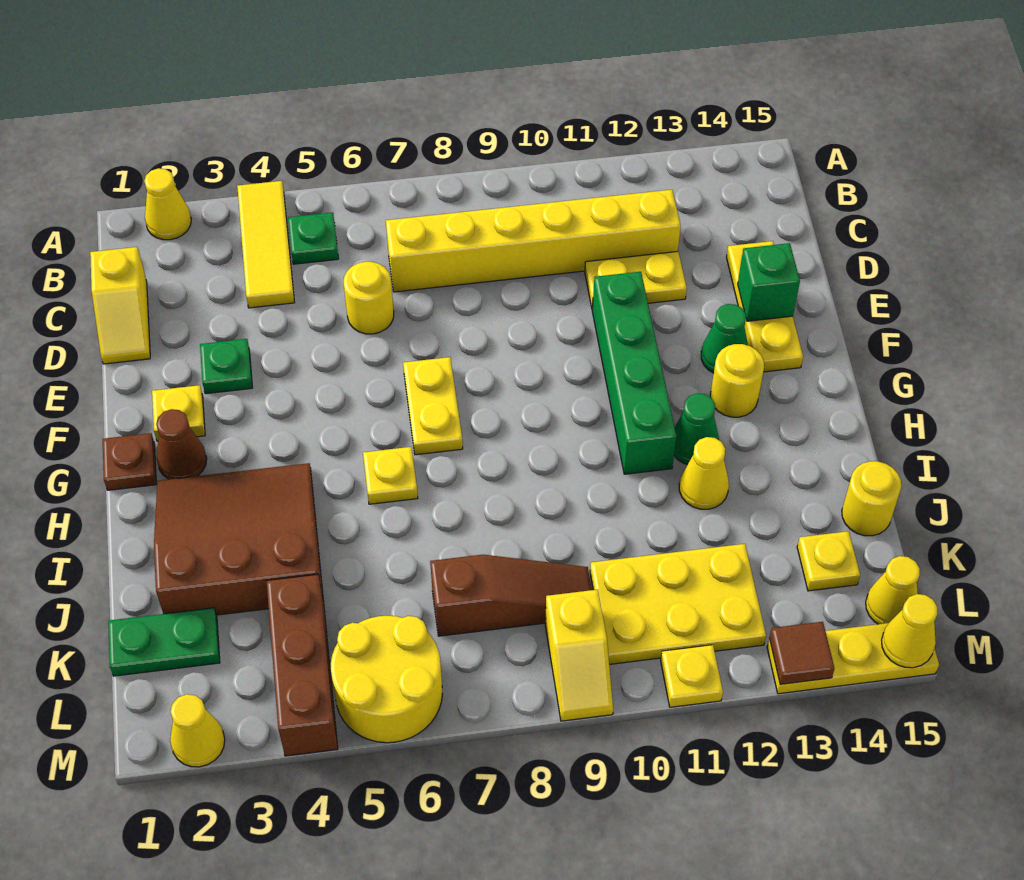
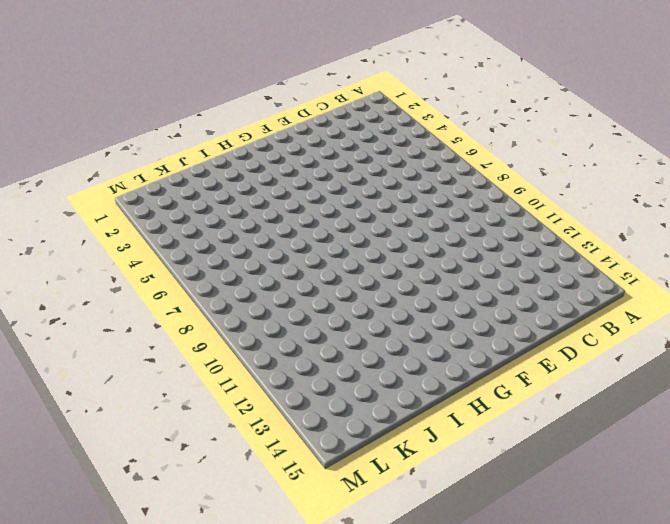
none -> yellow 1x1 cone [144,168,191,240]
none -> yellow 1x3 tile [237,181,295,308]
none -> green 1x1 plate [288,212,339,264]
none -> yellow 1x2 slope [90,247,150,364]

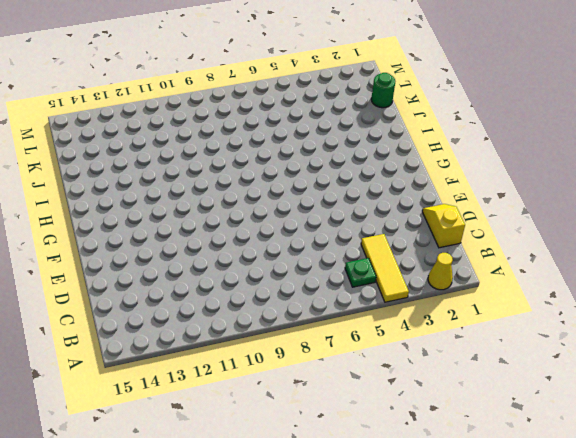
green 1x1 round brick [371,73,395,108] -> green 1x2 plate [108,608,220,676]
none -> yellow 1x6 brick [386,190,681,292]
none -> yellow 1x1 round brick [344,262,394,334]
none -> yellow 1x2 plate [585,251,687,309]
none -> yellow 1x3 plate [726,241,803,372]

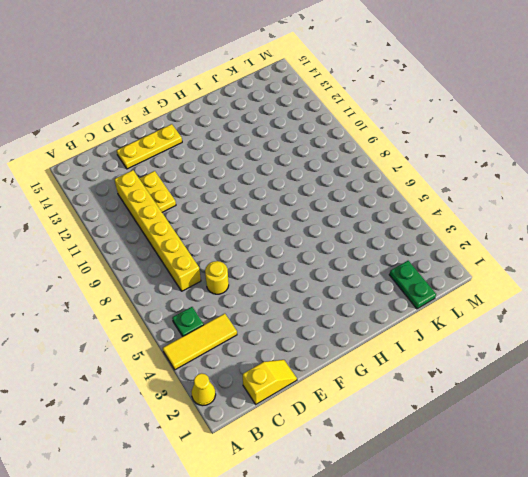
none -> green 1x1 plate [200,339,252,394]
none -> green 1x4 brick [592,272,676,474]
none -> yellow 1x1 plate [152,385,205,441]
none -> yellow 1x2 plate [403,357,463,455]

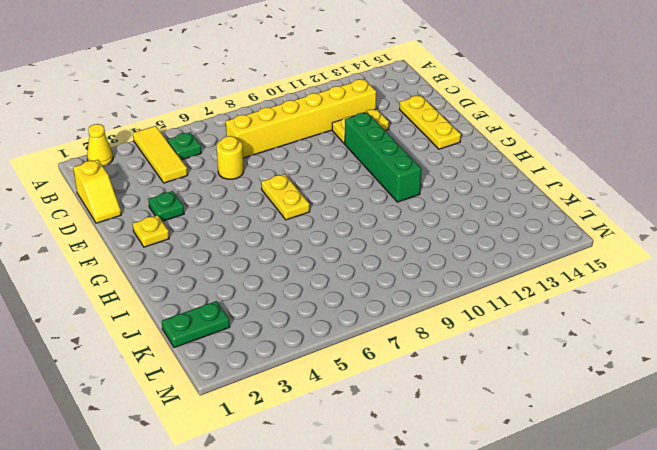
none -> green 1x1 cone [701,304,748,373]
none -> brown 1x1 plate [103,433,156,490]
none -> brown 1x1 cone [156,409,207,479]
none -> yellow 1x1 round brick [710,344,764,417]

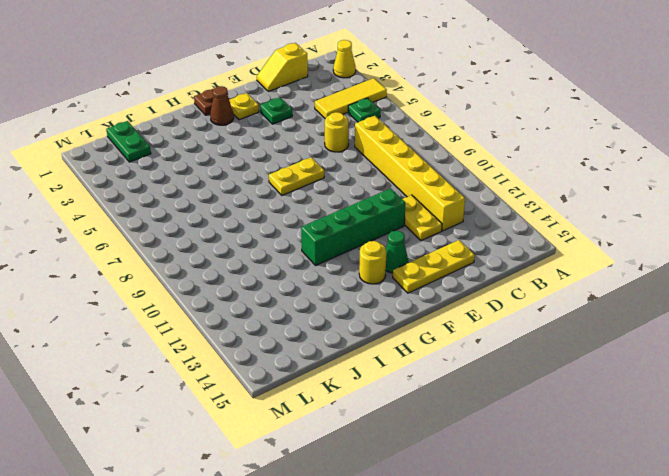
none -> brown 3x3 slope [154,463,323,615]
none -> yellow 1x1 plate [363,447,418,504]
none -> green 1x1 cone [674,393,719,464]
none -> yellow 1x1 cone [679,437,729,509]

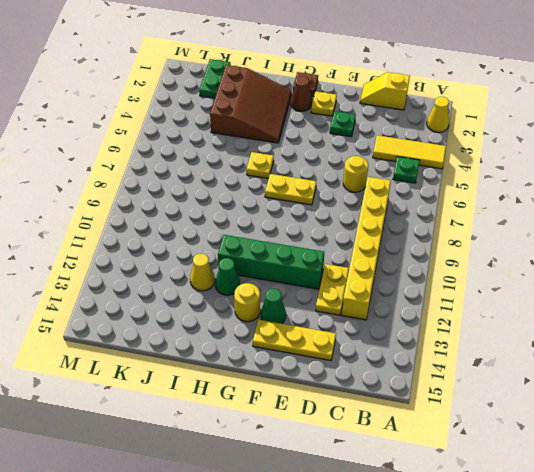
none -> yellow 1x1 round brick [842,461,901,536]
none -> brown 1x3 brick [267,574,338,756]
none -> brown 1x3 slope [430,555,592,636]
none -> yellow 2x3 plate [590,544,766,664]

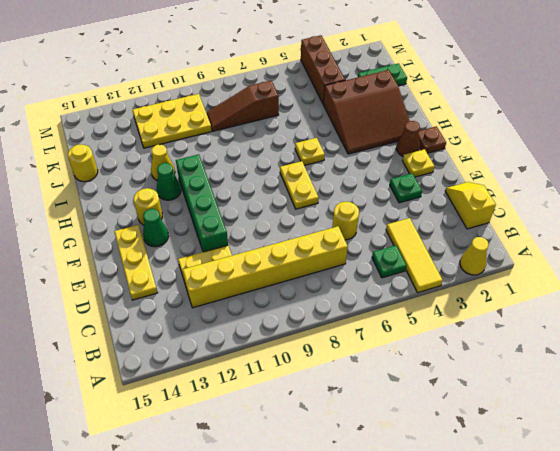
none -> yellow 1x1 plate [797,531,860,591]
none -> yellow 2x2 round brick [331,616,442,743]
none -> yellow 1x2 slope [545,590,613,721]
none -> yellow 1x1 cone [866,556,920,624]

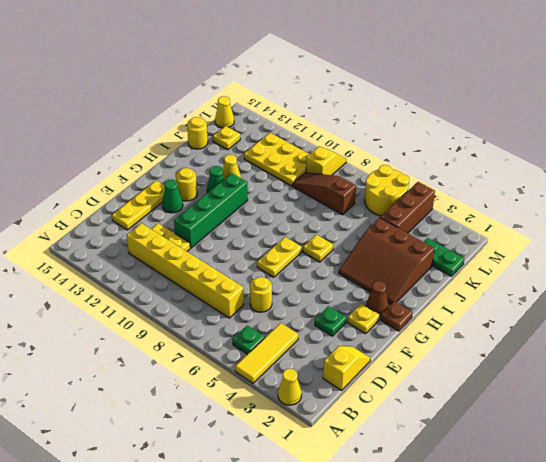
none -> yellow 1x1 cone [170,694,225,767]
none -> yellow 1x1 plate [661,645,723,707]
none -> yellow 1x3 plate [767,623,939,694]
none -> green 1x1 brick [738,243,800,321]

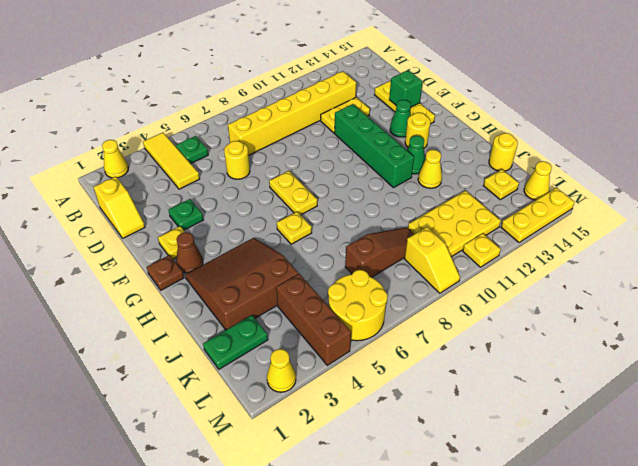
none -> brown 1x1 tile [769,622,835,684]
none -> yellow 1x1 cone [882,594,937,668]

